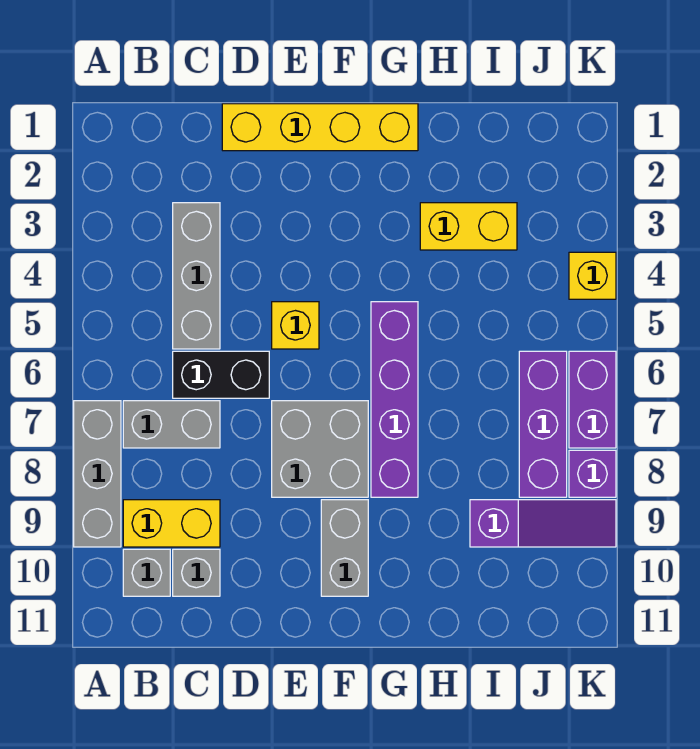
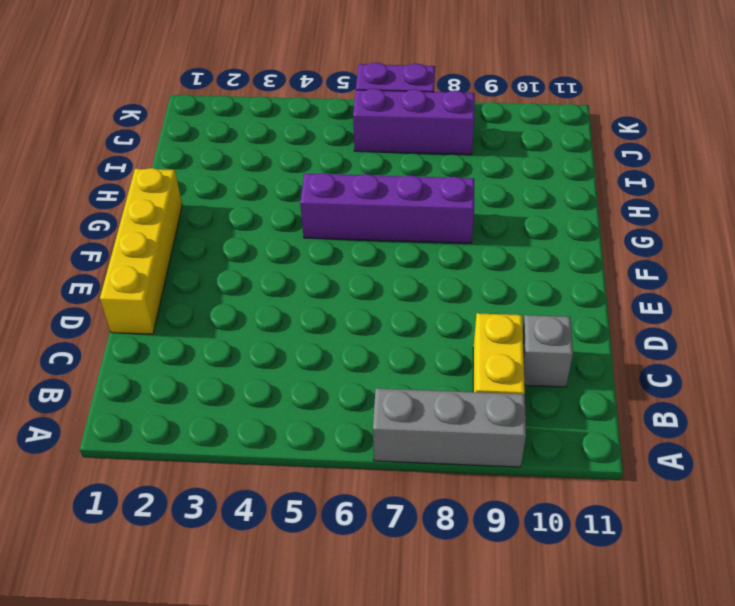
none -> grey 1x2 brick [123,401,220,448]
none -> grey 1x1 brick [123,549,170,596]
none -> grey 1x3 brick [173,203,220,349]

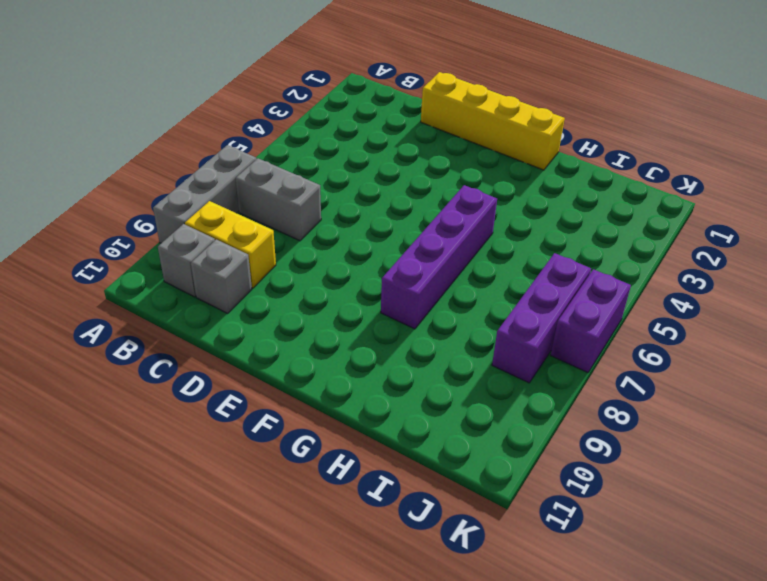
none -> grey 1x3 brick [173,203,220,349]
none -> black 1x2 brick [173,351,269,398]
none -> yellow 1x1 brick [272,302,319,349]

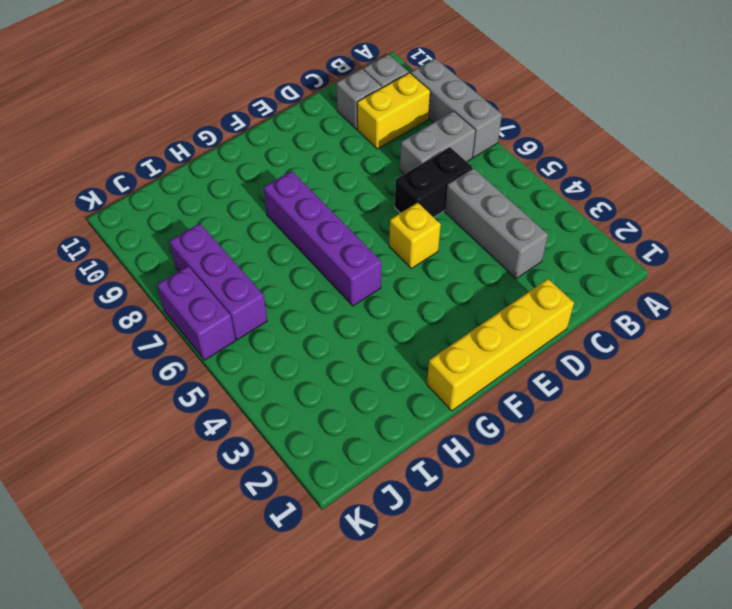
none -> grey 2x2 brick [272,401,368,497]
none -> grey 1x2 brick [321,500,368,596]
none -> yellow 1x2 brick [420,203,517,250]

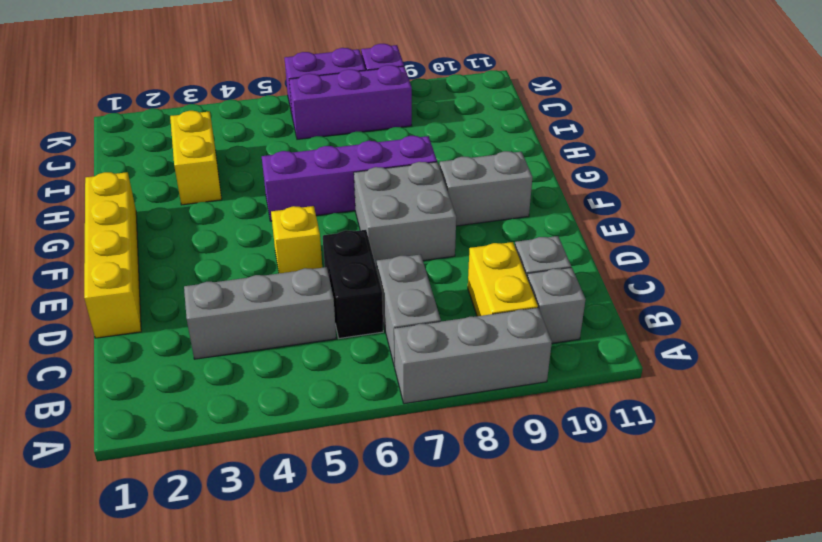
none -> purple 1x3 slope [470,500,616,547]
none -> yellow 1x1 brick [569,252,616,299]

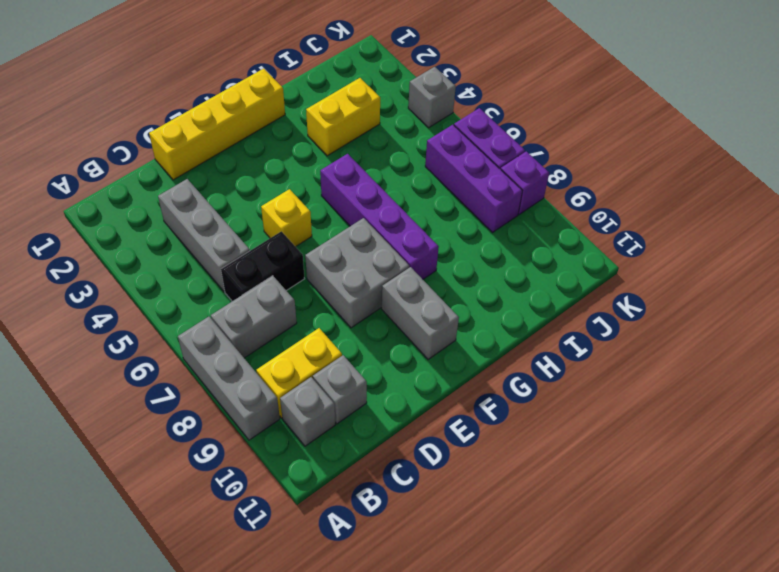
grey 1x1 brick [408,67,456,127] -> yellow 1x1 brick [569,252,616,299]
none -> purple 1x3 slope [470,500,616,547]

